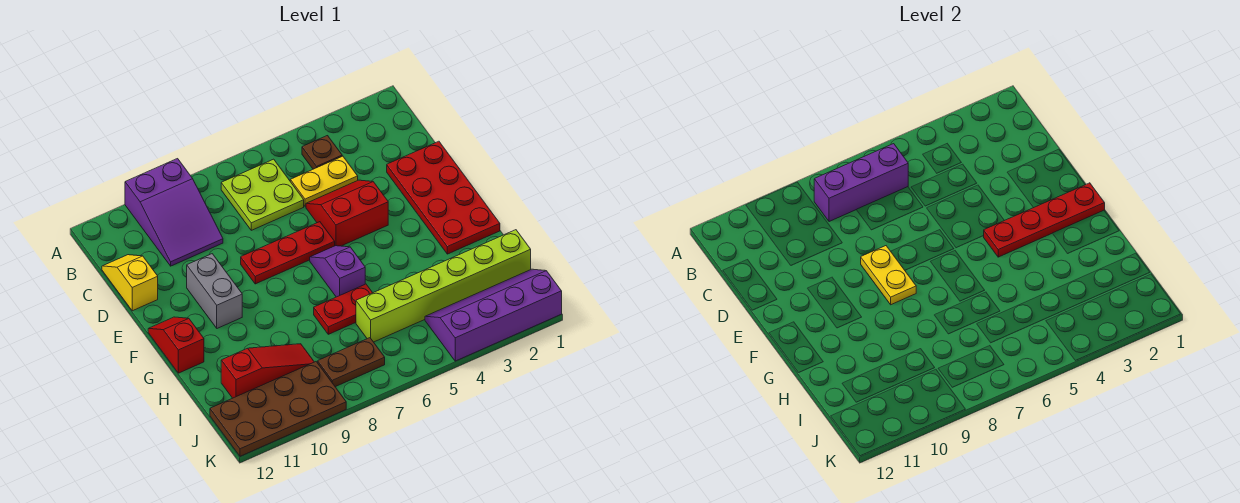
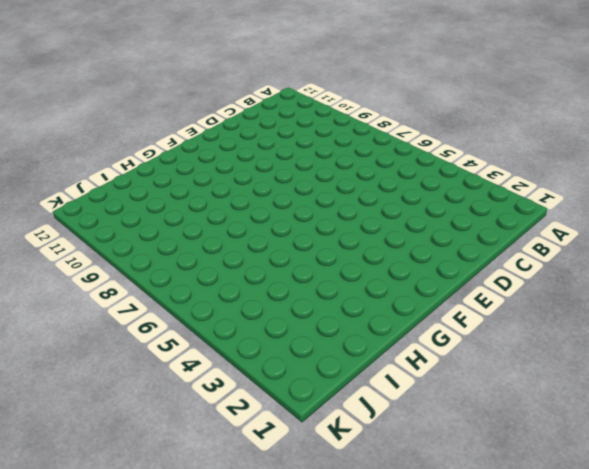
none -> purple 2x3 slope [125,159,223,266]
none -> brown 1x1 plate [302,136,342,169]
none -> lime 2x2 plate [221,159,304,230]

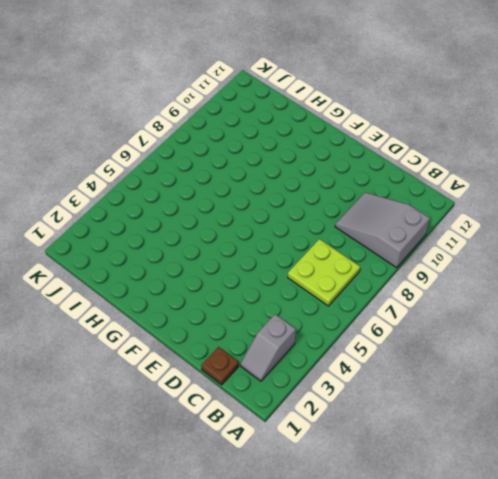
grey 2x3 slope [335,192,430,268] -> purple 2x3 slope [125,159,223,266]
grey 1x2 slope [241,314,296,381] -> none
brown 1x1 plate [201,347,239,385] -> brown 1x1 plate moved to [302,136,342,169]
none -> yellow 1x2 plate [290,156,358,207]
none -> yellow 1x2 slope [102,255,158,311]
none -> red 2x4 plate [387,141,500,254]

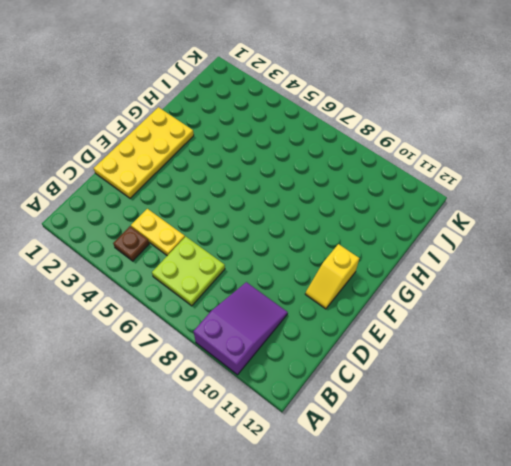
yellow 2x4 plate [94,107,194,198] -> red 2x4 plate [387,141,500,254]
yellow 1x2 slope [305,244,359,309] -> yellow 1x2 slope moved to [102,255,158,311]
none -> red 2x2 slope [306,180,388,246]
none -> red 1x3 plate [241,222,335,284]
none -> grey 1x2 brick [187,254,242,328]

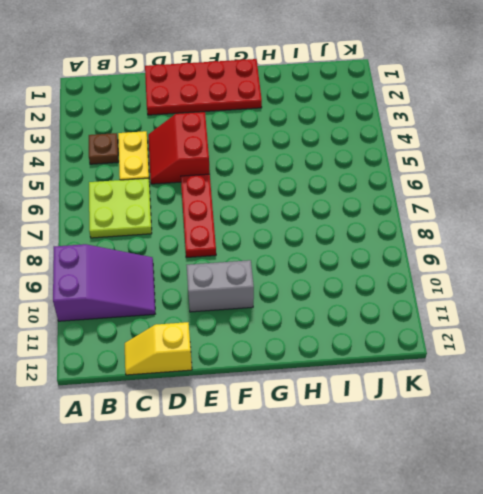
none -> purple 1x2 slope [310,246,365,297]
none -> red 1x2 slope [148,317,204,373]
none -> red 1x2 plate [314,284,372,334]

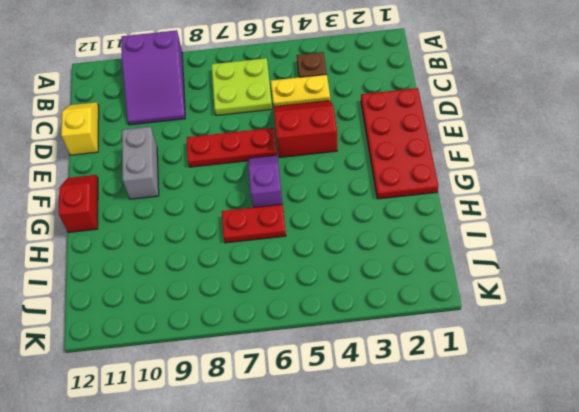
none -> lime 1x6 brick [356,230,531,342]
none -> red 1x3 slope [221,344,314,398]
none -> purple 2x4 slope [425,269,562,361]

